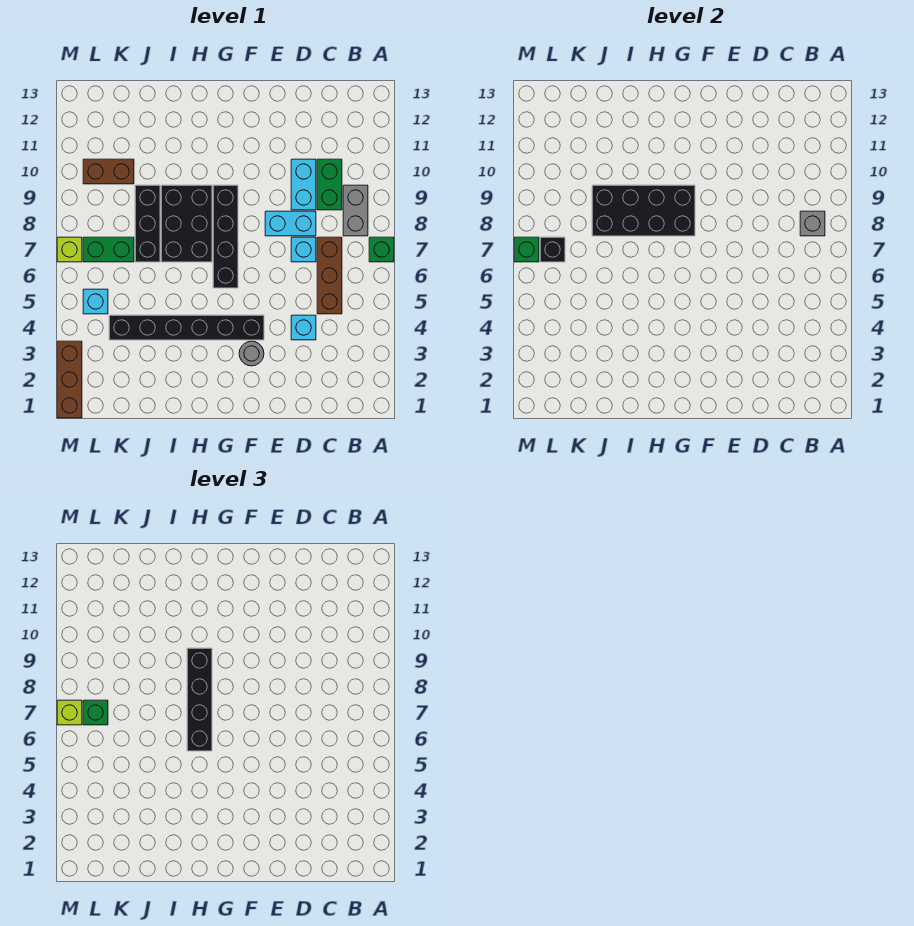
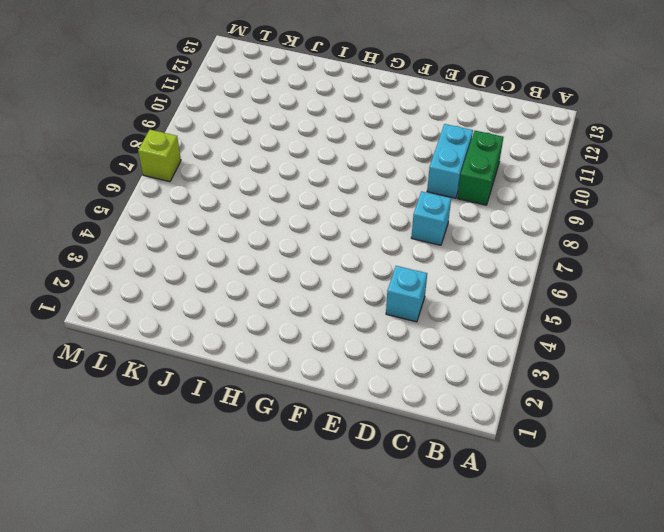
none -> green 1x1 brick [369,237,394,262]
none -> grey 1x2 brick [343,185,368,236]
none -> brown 1x3 brick [317,237,342,314]

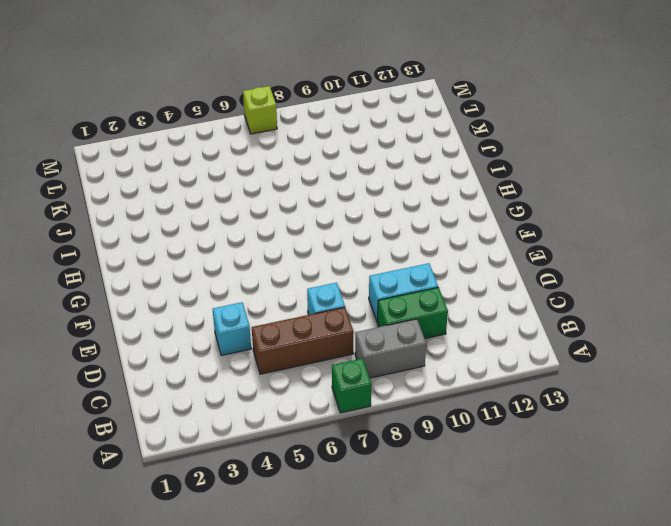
none -> cyan 1x2 brick [265,211,316,236]
none -> grey 1x1 round brick [239,341,264,366]
none -> black 1x6 brick [109,315,264,340]

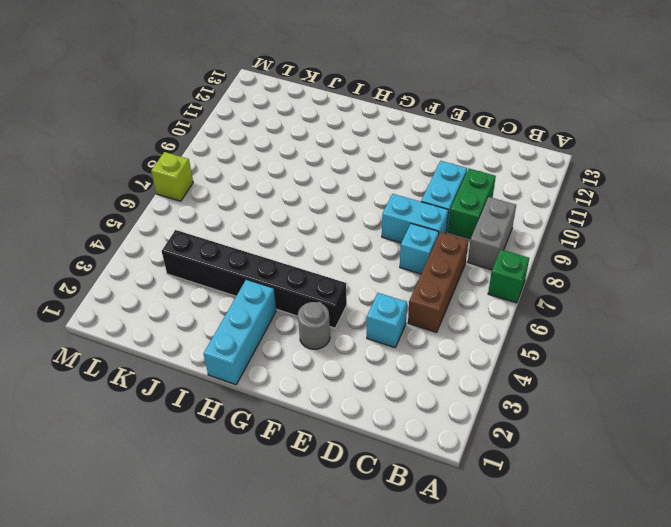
cyan 1x3 brick [204,279,276,385] -> none
none -> black 1x4 brick [213,185,238,288]
none -> black 2x3 brick [161,185,212,262]
none -> black 1x3 brick [135,185,160,262]

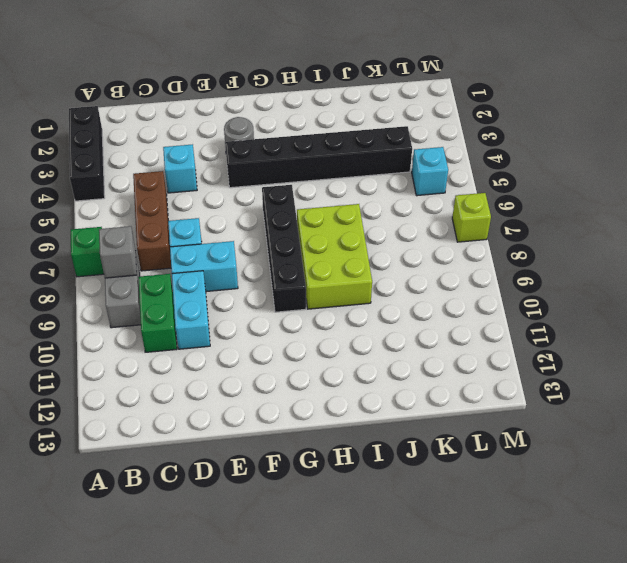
black 1x3 brick [69,106,105,201] -> black 1x3 brick moved to [135,185,160,262]
lime 2x3 brick [297,204,372,309] -> black 2x3 brick [161,185,212,262]
none -> green 1x2 brick [83,237,134,262]
none -> brown 1x2 brick [83,159,134,184]
none -> brown 1x3 brick [57,341,82,418]

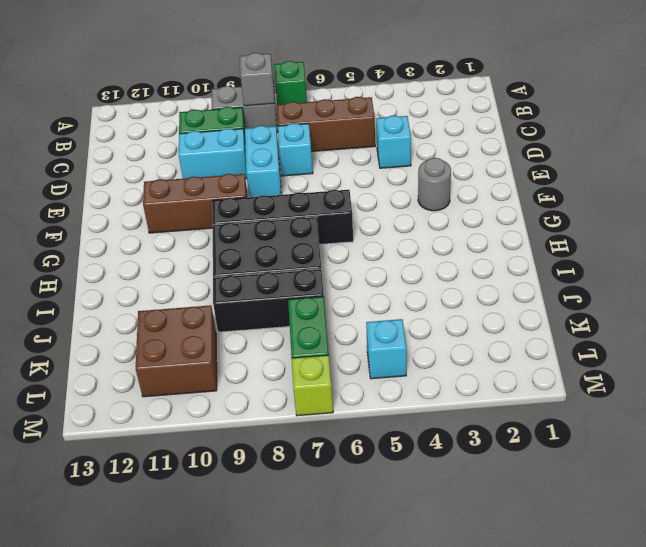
brown 1x3 brick [143,174,248,233] -> brown 1x3 brick moved to [57,341,82,418]
brown 2x2 brick [136,305,217,397] -> brown 1x2 brick [83,159,134,184]
none -> black 1x6 brick [109,315,264,340]
none -> black 2x4 brick [592,185,695,236]
none -> black 1x1 brick [540,237,565,262]

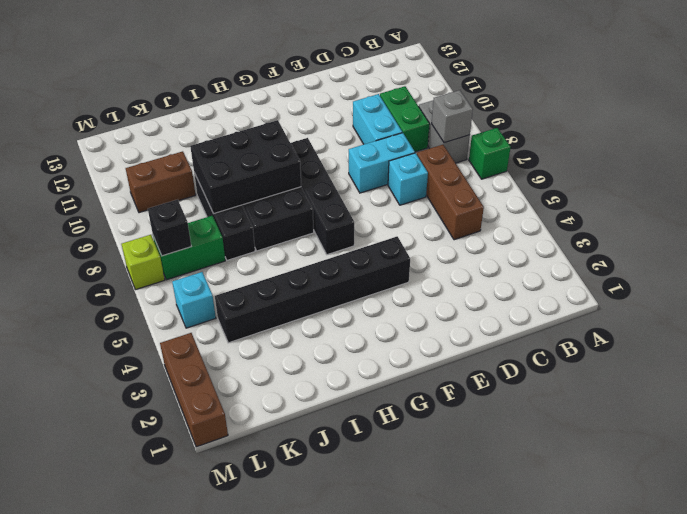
black 2x3 brick [190,120,301,214] -> black 2x4 brick [592,185,695,236]
none -> cyan 1x1 brick [291,315,316,340]
none -> grey 1x1 round brick [239,341,264,366]
none -> green 1x1 brick [514,237,539,262]

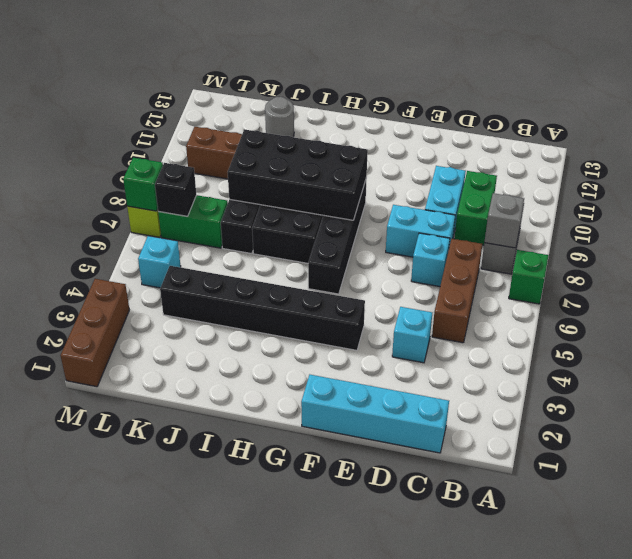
cyan 1x4 brick [301,375,449,453] -> none
grey 1x1 round brick [265,97,294,137] -> grey 1x1 round brick moved to [239,341,264,366]
none -> black 1x4 brick [187,648,212,751]
none -> green 1x1 brick [83,700,108,725]
none -> lime 1x1 brick [57,700,82,725]

